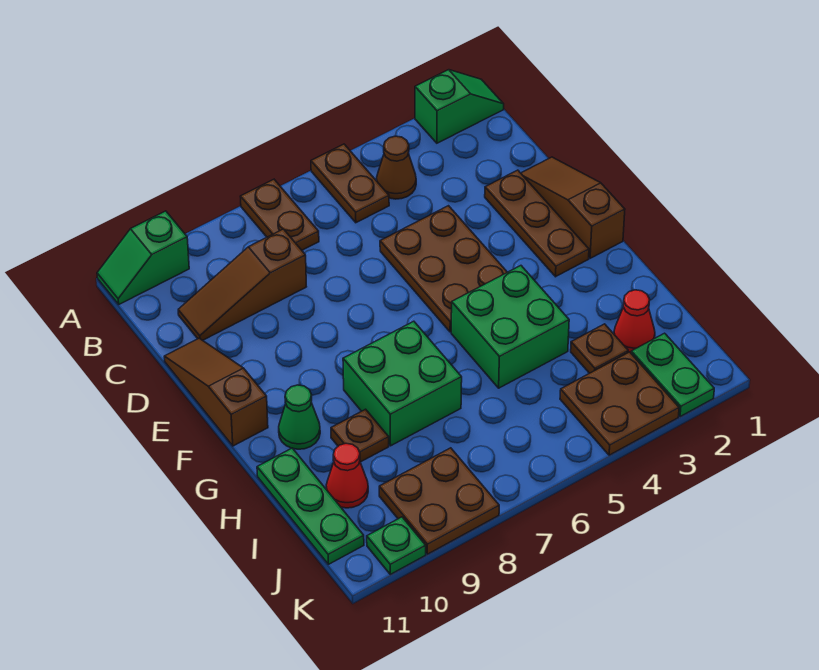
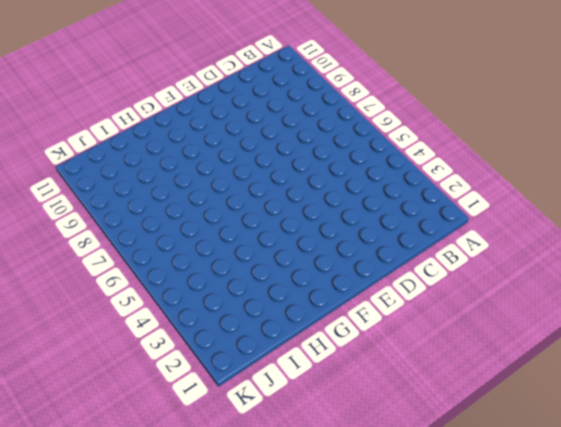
none -> green 1x2 slope [415,70,504,143]
none -> brown 1x2 plate [311,144,389,223]
none -> brown 1x2 plate [240,179,319,250]

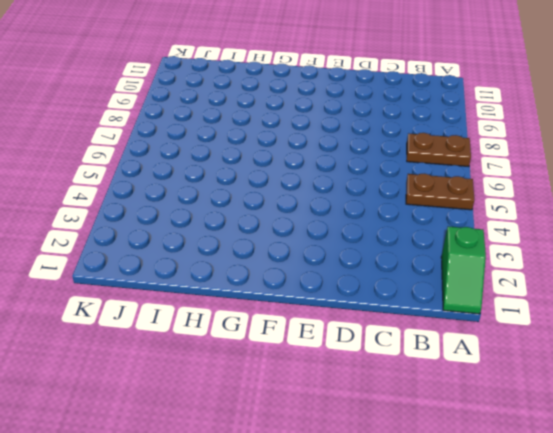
none -> green 1x2 slope [97,211,189,304]
none -> brown 1x1 cone [377,136,416,199]
none -> brown 1x3 slope [178,229,306,340]

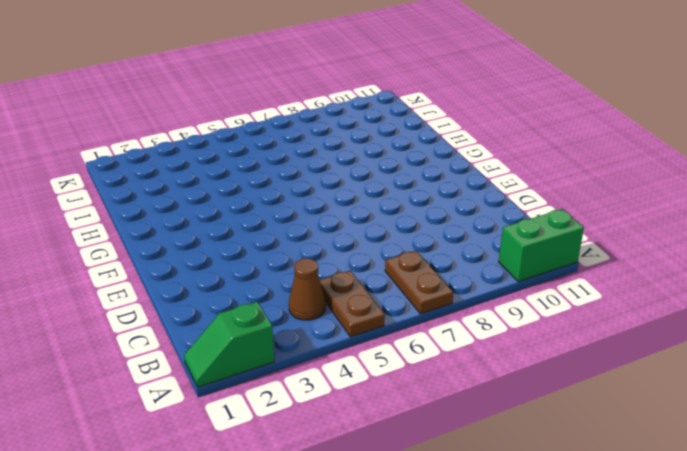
green 1x2 brick [499,209,584,282] -> green 1x2 slope [97,211,189,304]
none -> brown 1x3 slope [178,229,306,340]
none -> brown 1x3 slope [521,157,625,258]
none -> brown 1x3 plate [485,170,589,277]

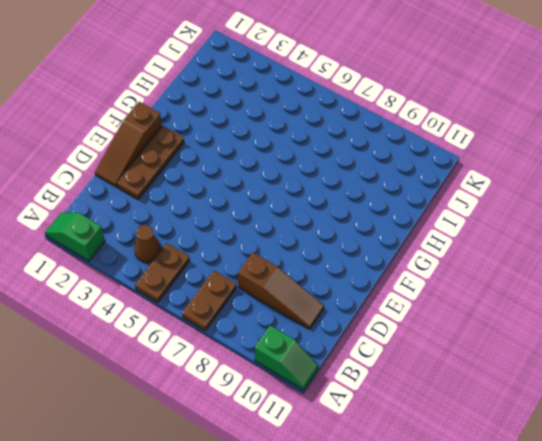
none -> brown 2x3 plate [380,206,507,332]
none -> brown 1x3 slope [164,338,268,446]
none -> green 2x2 brick [451,266,569,388]

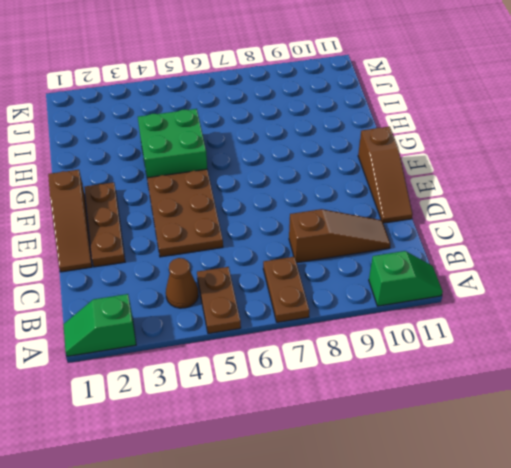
none -> green 2x2 brick [343,321,462,446]
none -> green 1x1 cone [279,385,320,449]
none -> brown 1x1 plate [331,409,389,462]

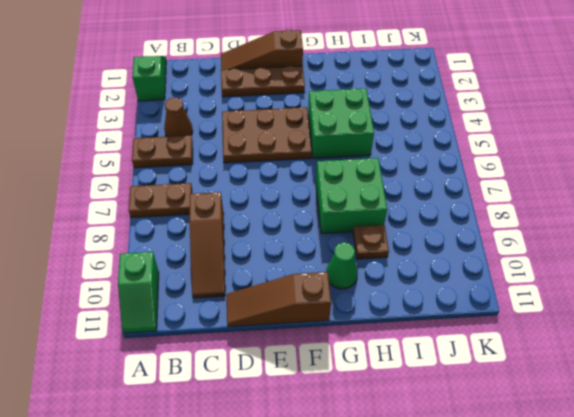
none -> green 1x3 plate [257,448,364,564]
none -> red 1x1 cone [614,290,655,353]
none -> brown 1x1 plate [571,324,628,373]

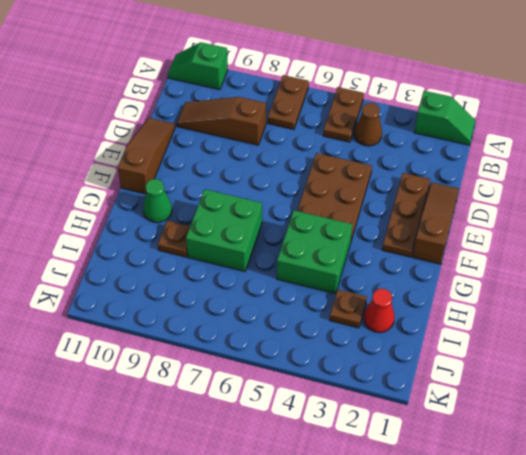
none -> green 1x3 plate [257,448,364,564]
none -> red 1x1 cone [326,443,368,508]
none -> green 1x2 plate [631,333,714,417]

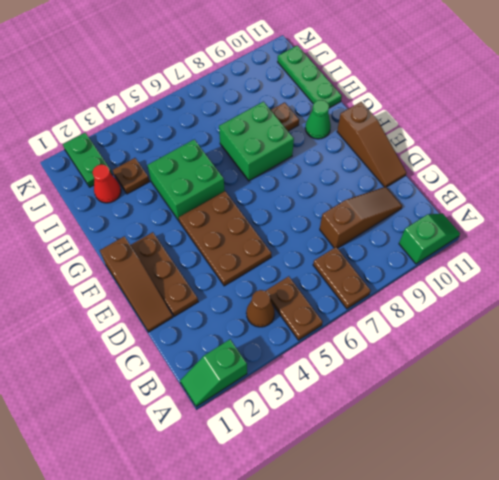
none -> red 1x1 cone [326,443,368,508]
none -> brown 2x2 plate [560,352,679,455]
none -> brown 2x2 plate [379,448,499,554]

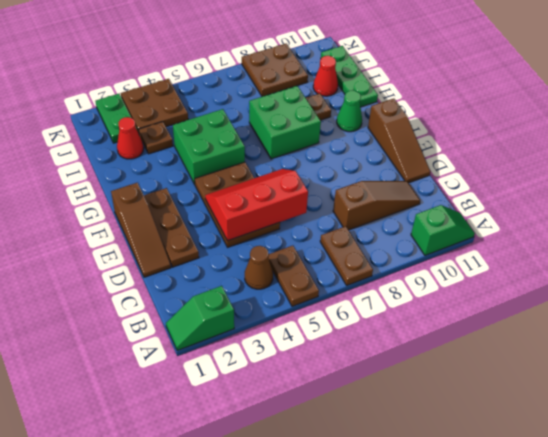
red 2x3 slope [205,169,308,241] -> none
none -> green 1x1 plate [367,517,426,574]

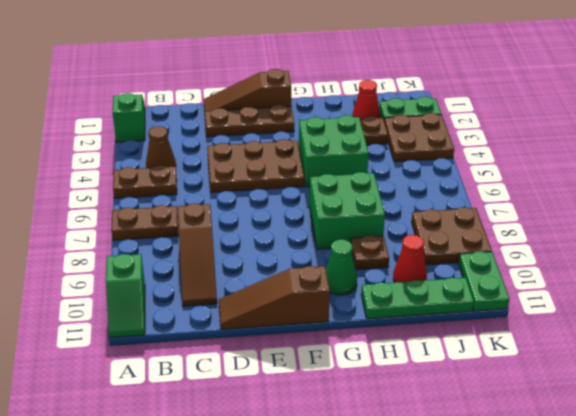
green 1x2 plate [459,251,509,311] -> green 1x1 plate [367,517,426,574]

